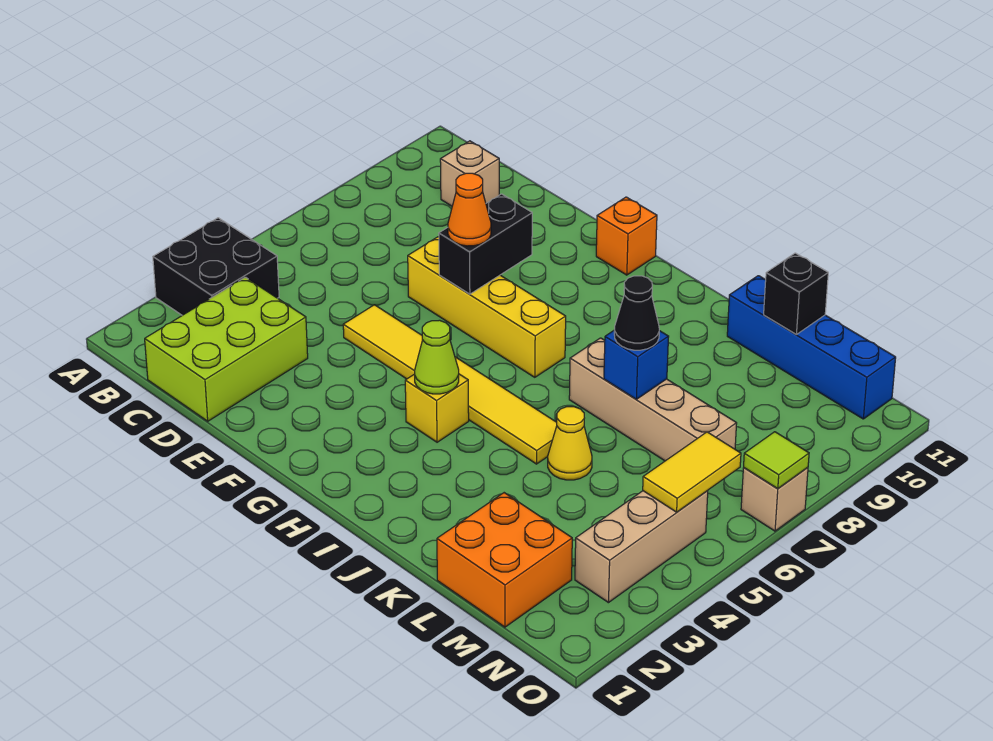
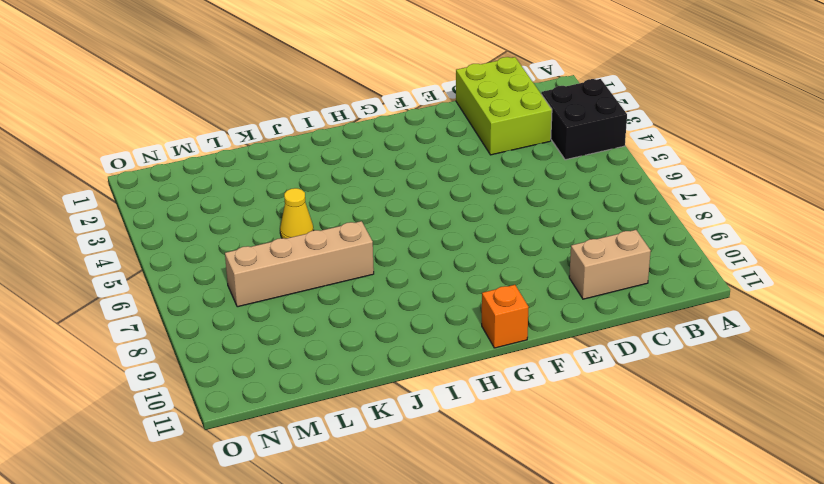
tan 1x2 brick [569,230,651,299] -> tan 1x1 brick [440,141,499,206]
none -> yellow 1x6 tile [343,305,557,464]
none -> yellow 1x4 brick [408,237,566,377]
none -> yellow 1x1 brick [405,374,469,442]

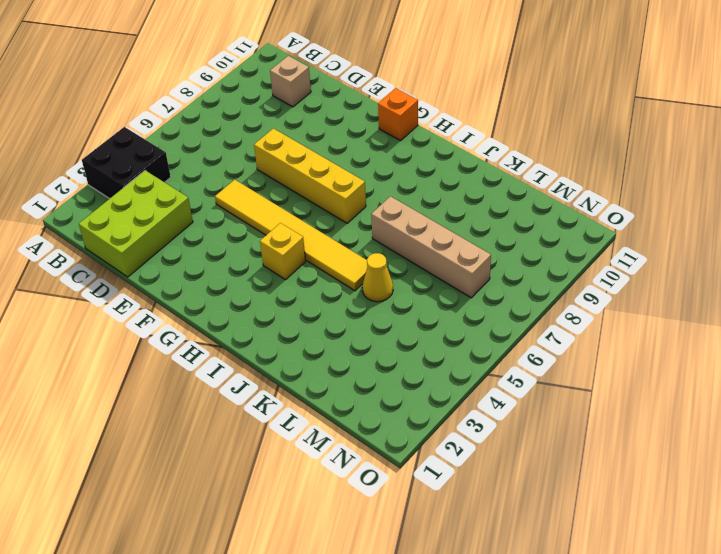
none -> blue 1x4 brick [727,276,896,419]
none -> orange 2x2 brick [437,493,572,627]
none -> tan 1x3 brick [575,491,708,603]

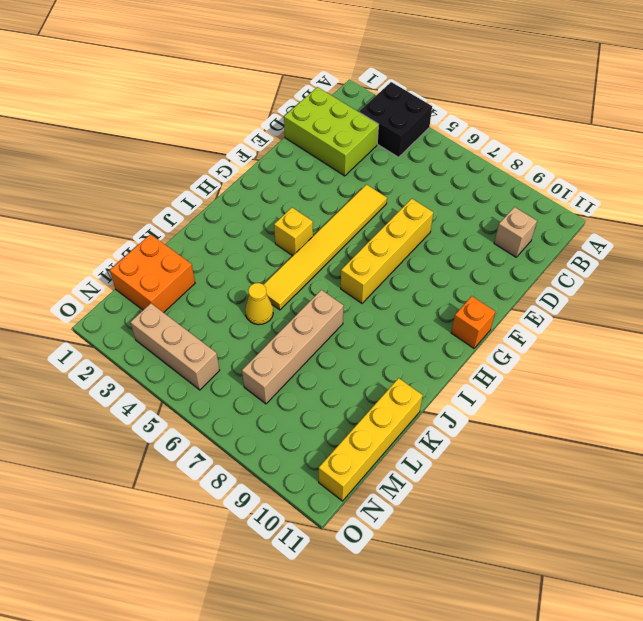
yellow 1x4 brick [319,378,423,501] -> blue 1x4 brick [727,276,896,419]
none -> tan 1x1 brick [741,467,808,531]
none -> black 1x2 brick [439,194,532,294]
none -> lime 1x1 cone [415,320,459,394]

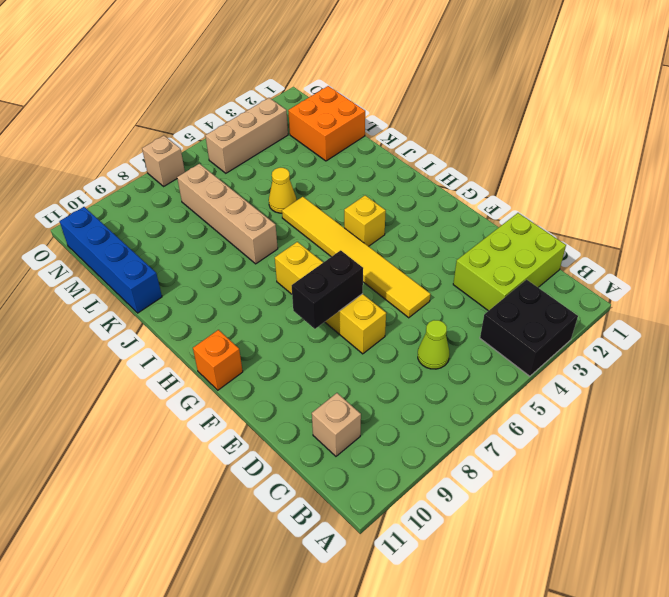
lime 1x1 cone [418,320,450,369] -> lime 1x1 cone moved to [415,320,459,394]
none -> blue 1x1 brick [604,330,669,399]
none -> black 1x1 brick [764,253,828,334]
none -> yellow 1x2 tile [643,432,741,512]

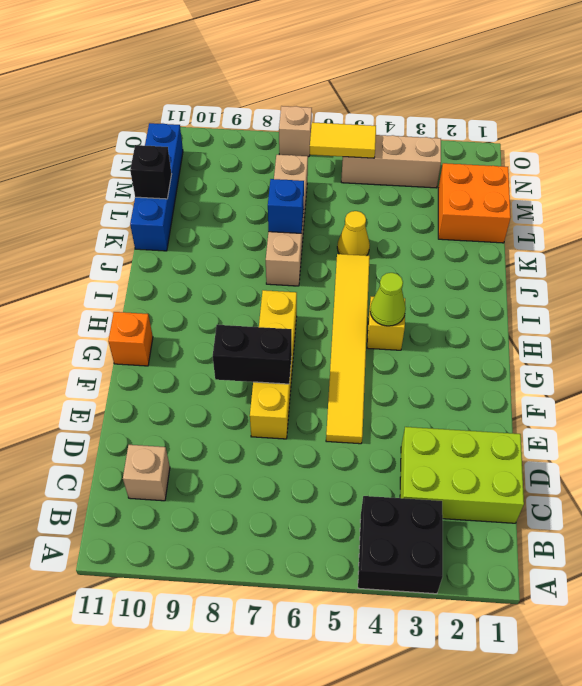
none -> lime 1x1 tile [744,432,809,489]
none -> orange 1x1 cone [448,173,491,246]
none -> black 1x1 cone [614,276,659,350]

